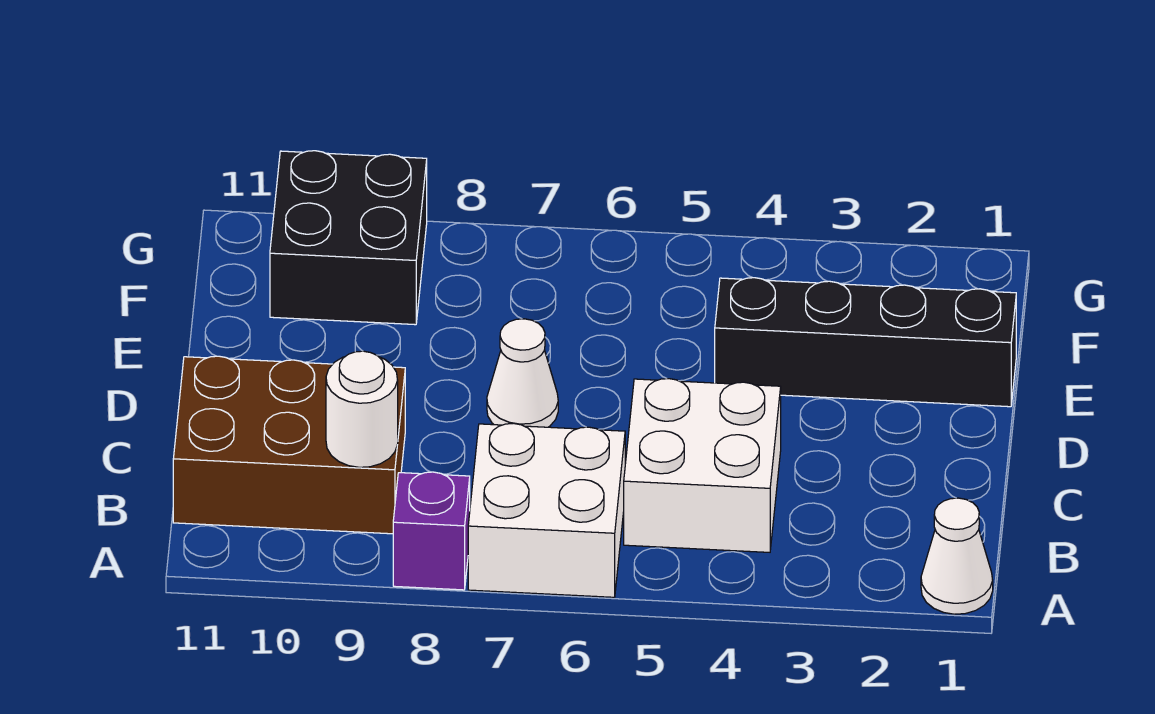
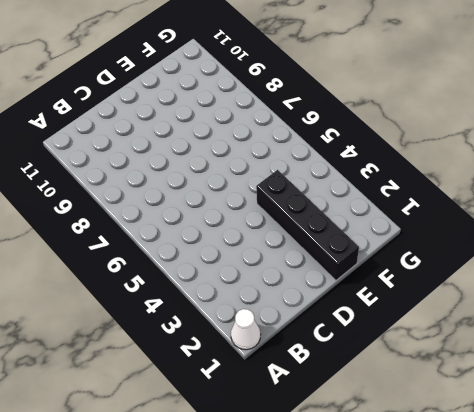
none -> white 2x2 brick [468,423,625,597]
none -> purple 1x1 brick [393,472,470,590]

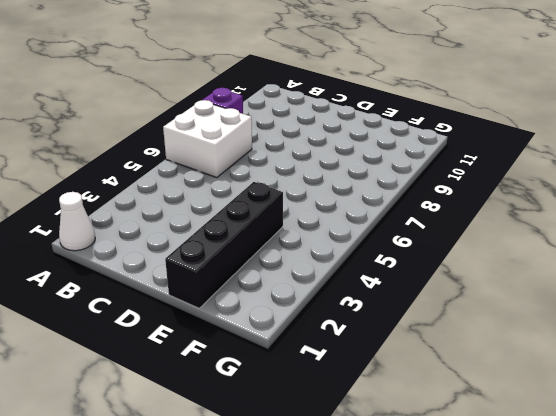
none -> white 2x2 brick [624,379,781,552]
none -> brown 2x3 brick [173,356,405,534]

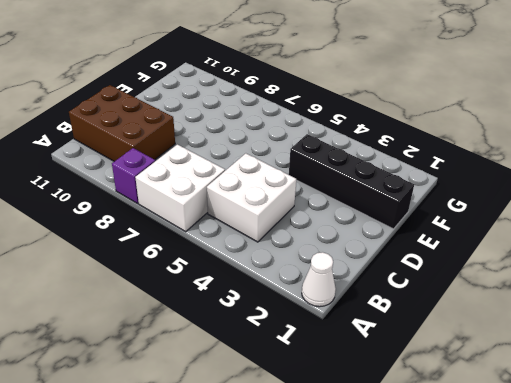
none -> white 1x1 cone [487,319,558,427]
none -> black 2x2 brick [270,151,427,325]

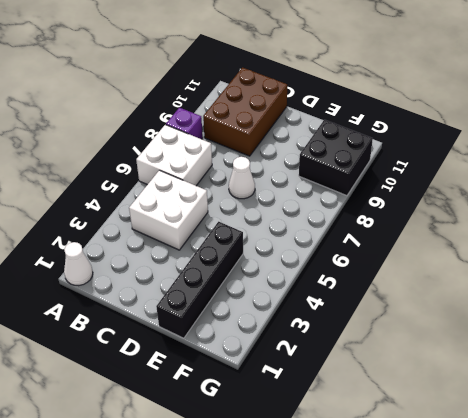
none -> white 1x1 round brick [326,351,398,467]

